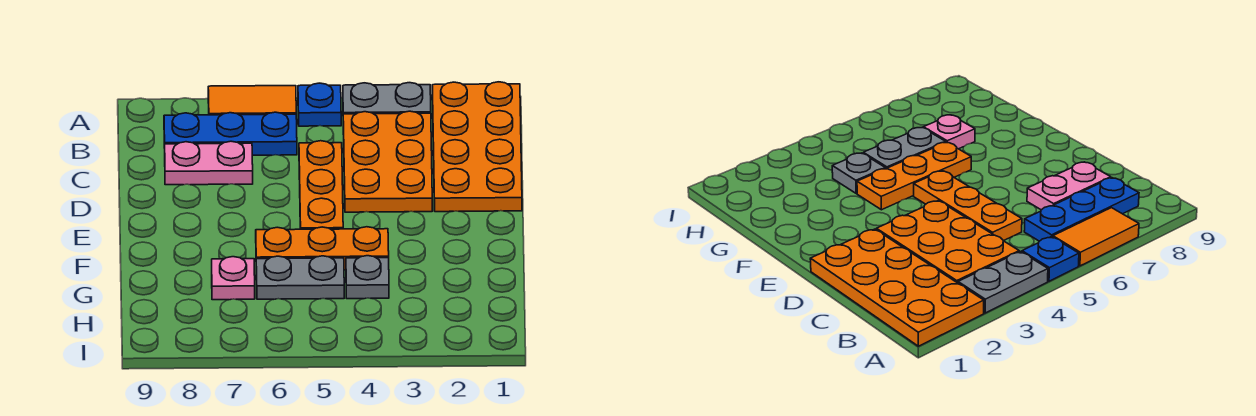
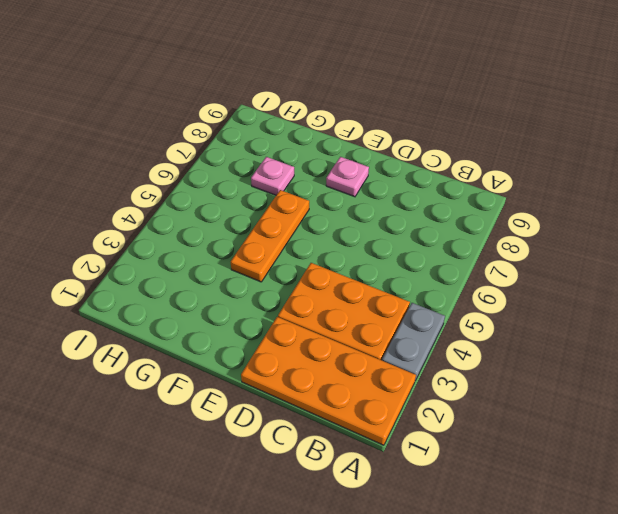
pink 1x1 plate [326,157,369,197] -> none
none -> blue 1x1 plate [298,83,341,126]
none -> orange 1x2 tile [208,86,296,115]
none -> blue 1x3 plate [164,112,297,155]

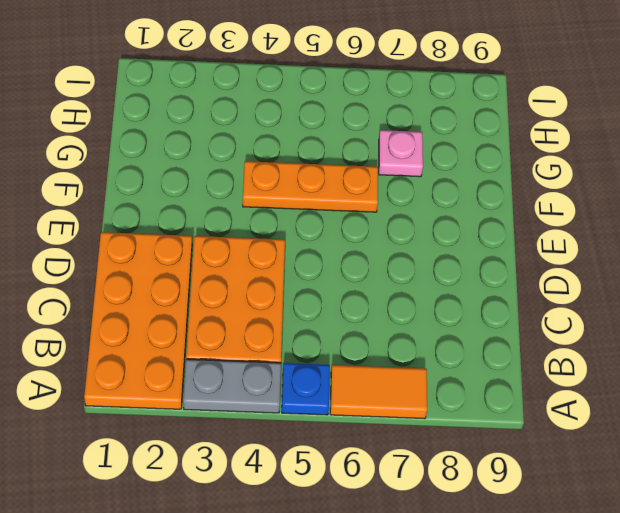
none -> blue 1x3 plate [164,112,297,155]
none -> orange 1x3 plate [299,141,343,229]
none -> pink 1x2 plate [165,141,253,185]

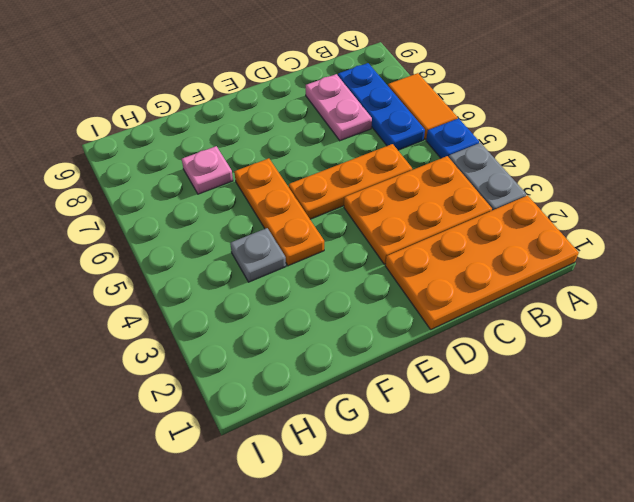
none -> grey 1x2 plate [256,256,344,299]

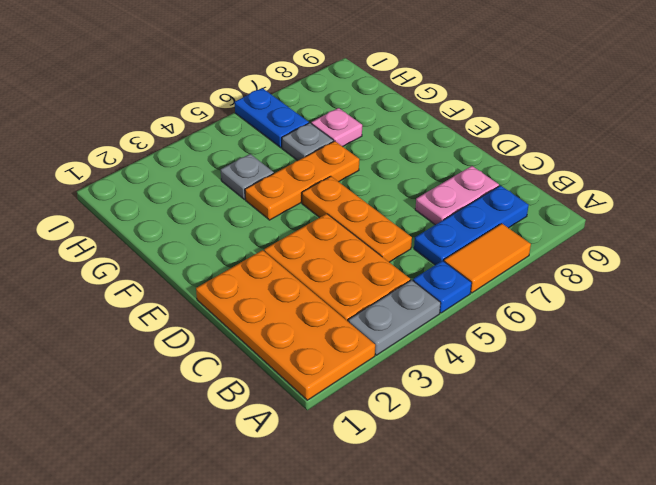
grey 1x1 plate [282,123,334,161] -> grey 1x2 plate [256,256,344,299]
blue 1x2 plate [235,88,309,148] -> none

